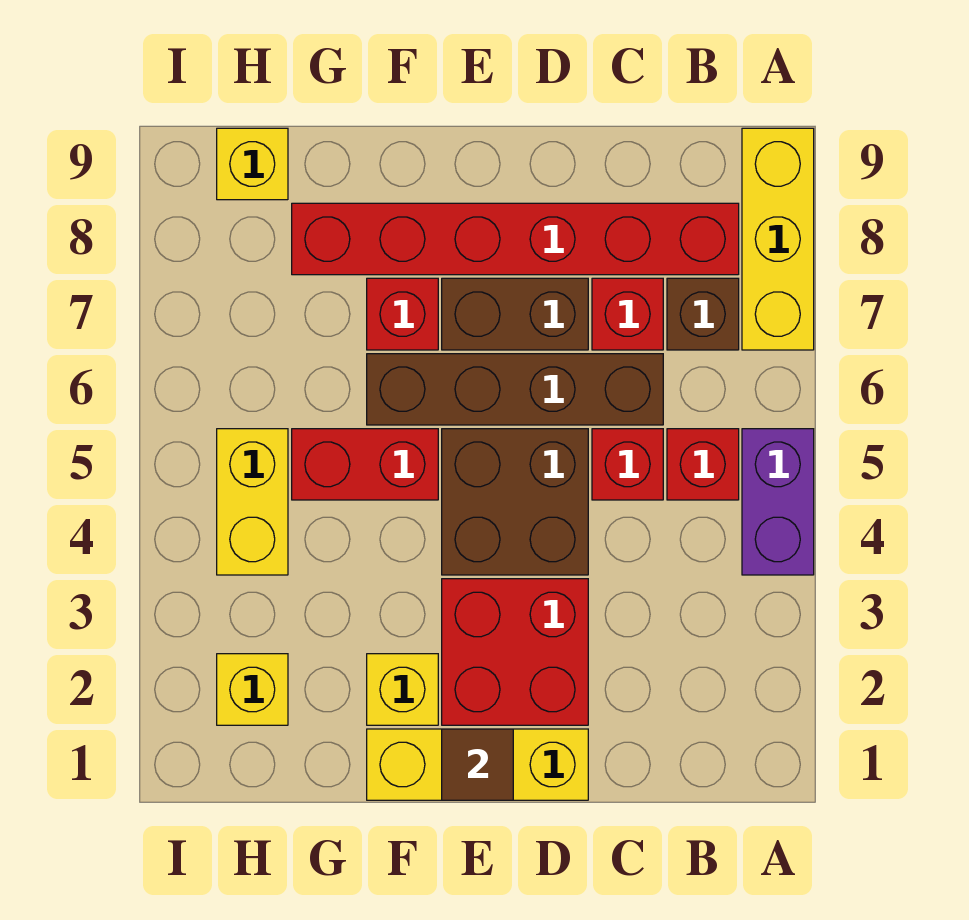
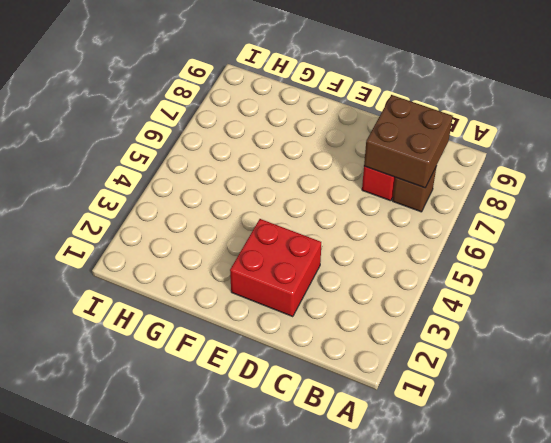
brown 2x2 brick [364,95,453,188] -> brown 2x2 brick moved to [442,429,588,575]
none -> purple 1x2 brick [742,429,814,575]
none -> yellow 1x3 brick [742,128,814,350]
none -> red 1x1 brick [667,429,739,500]

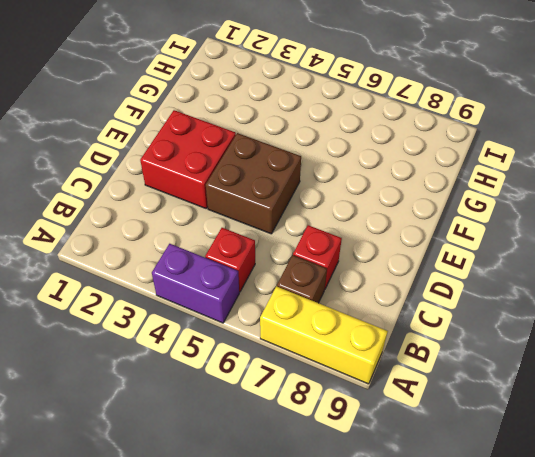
none -> red 1x6 brick [292,203,739,275]
none -> red 1x1 brick [592,429,663,500]
none -> brown 1x4 brick [367,354,663,425]

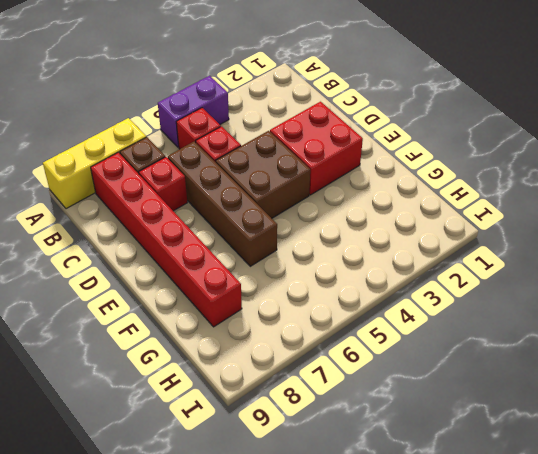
none -> yellow 1x3 brick [367,729,588,800]
none -> brown 1x2 brick [442,278,588,350]
none -> yellow 1x1 brick [367,654,438,725]

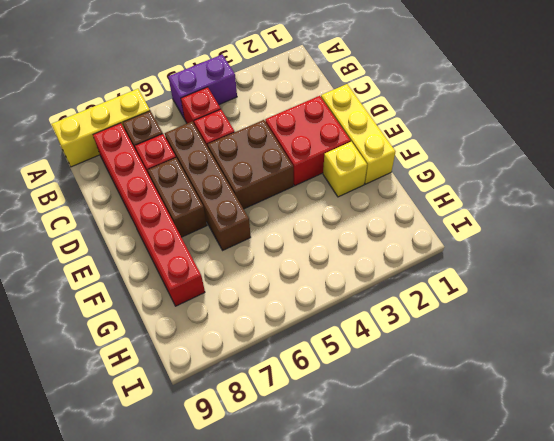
none -> red 1x2 brick [292,429,438,500]
none -> red 1x1 brick [367,278,438,350]
none -> yellow 1x1 brick [217,654,288,725]

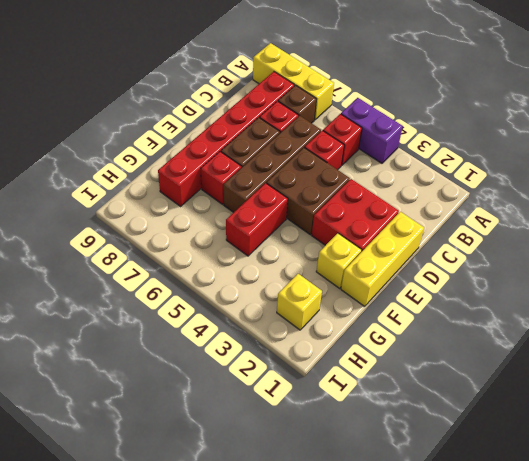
none -> yellow 1x2 brick [217,429,288,575]
none -> yellow 1x1 brick [217,128,288,200]
none -> brown 1x1 tile [442,729,513,800]

